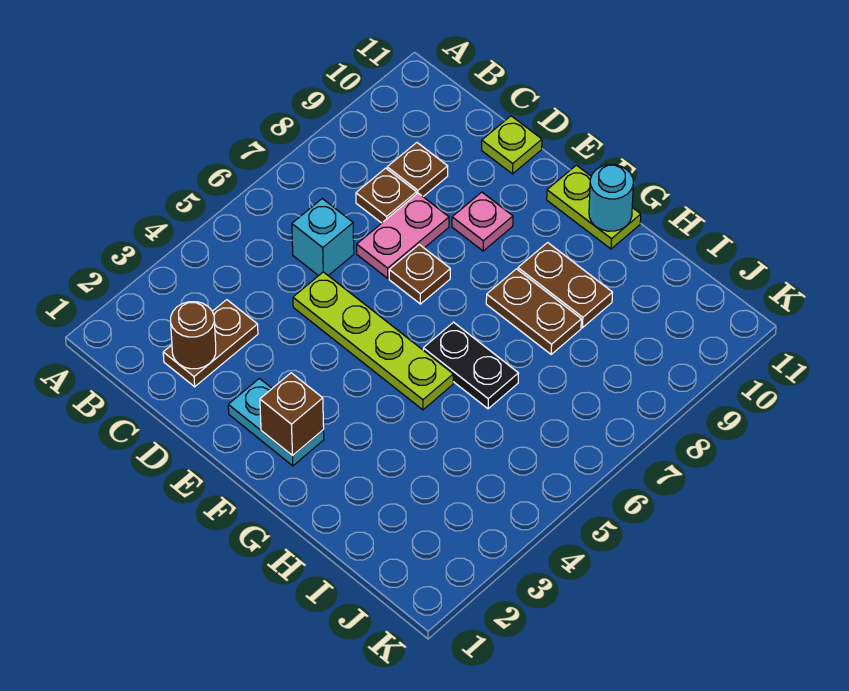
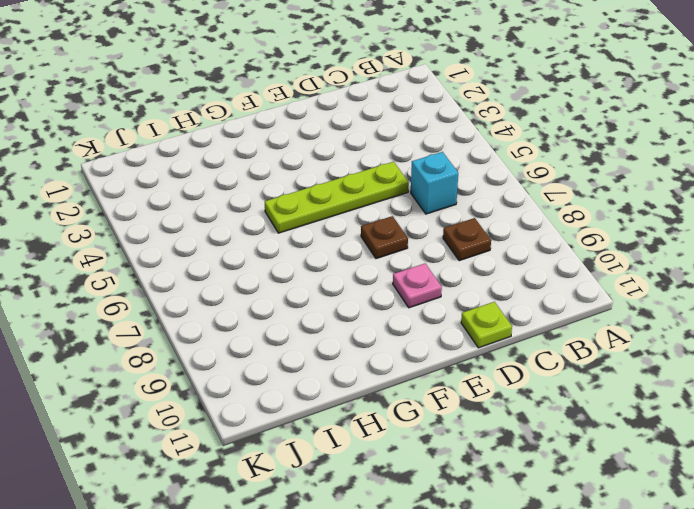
none -> brown 1x2 plate [163,300,258,387]
none -> brown 1x1 plate [387,143,448,196]
none -> pink 1x2 plate [357,193,449,278]

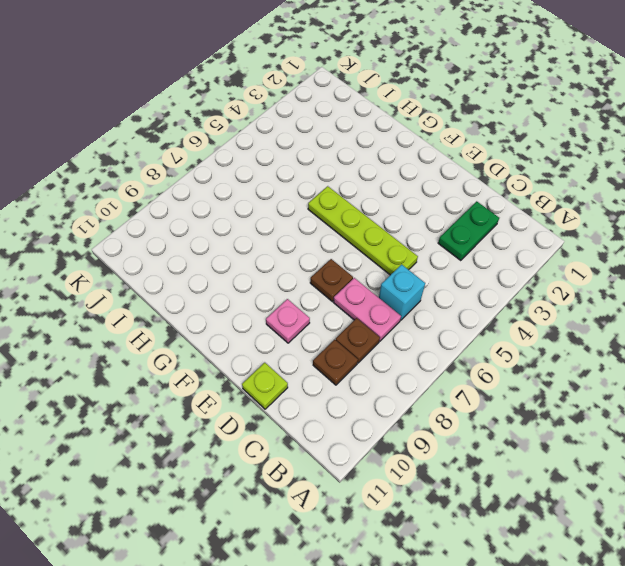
green 1x2 plate [438,201,499,261] -> brown 1x2 plate [163,300,258,387]
pink 1x2 plate [333,278,401,341] -> pink 1x2 plate turned to [357,193,449,278]
none -> cyan 1x2 plate [228,378,324,466]
none -> lime 1x2 plate [547,165,641,249]
none -> black 1x2 plate [423,322,519,409]

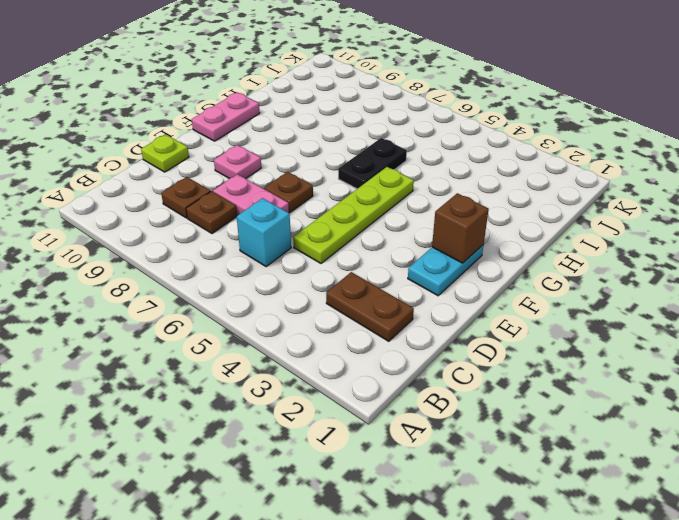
pink 1x2 plate [192,92,260,141] -> lime 1x2 plate [547,165,641,249]
none -> brown 1x2 plate [486,269,581,354]
none -> brown 1x2 plate [518,243,613,328]
none -> brown 1x1 round brick [171,302,216,369]

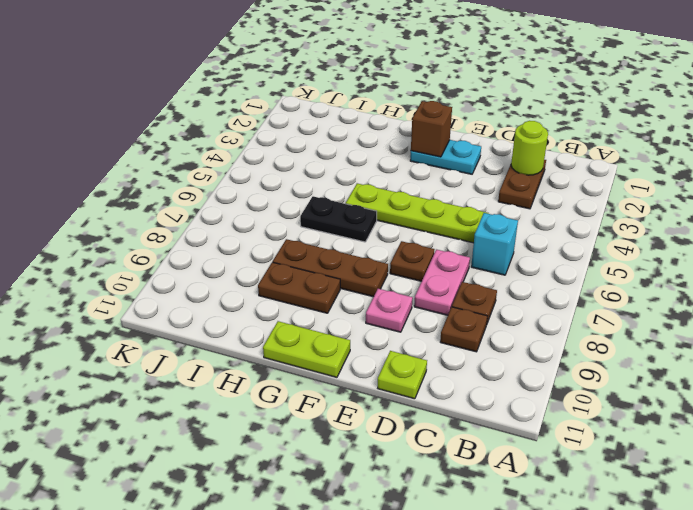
lime 1x1 round brick [511,121,548,175] -> brown 1x1 round brick [171,302,216,369]
brown 1x3 plate [273,239,388,297] -> brown 1x2 plate [486,269,581,354]
none -> cyan 1x1 round brick [589,165,633,231]

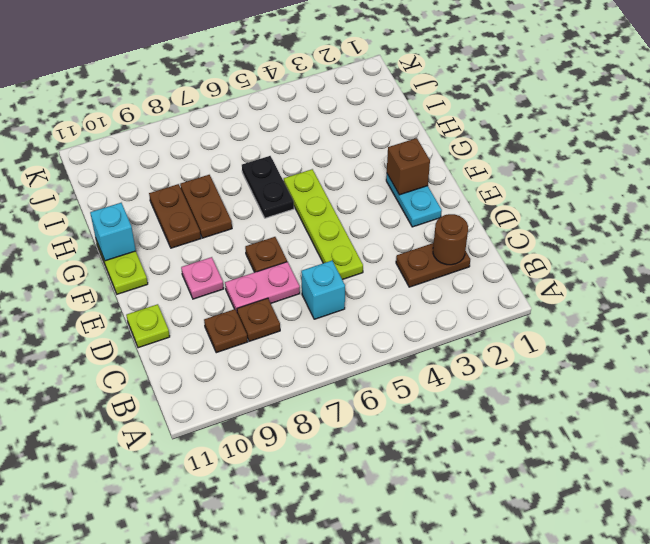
cyan 1x1 brick [90,203,136,261] -> cyan 1x1 round brick [589,165,633,231]

